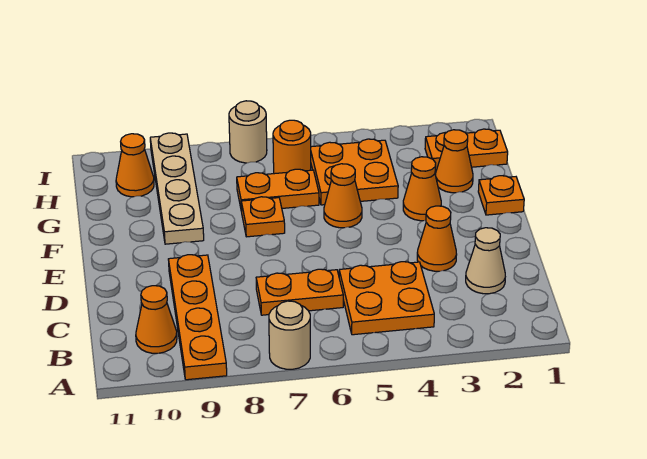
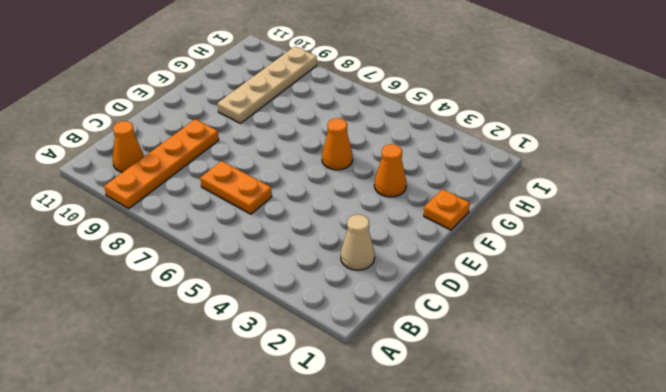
none -> tan 1x1 round brick [269,301,310,369]
none -> orange 2x2 plate [339,262,434,335]
none -> orange 1x1 cone [417,206,457,271]

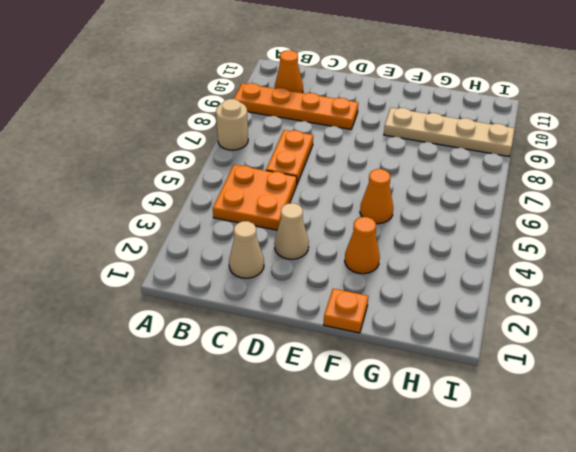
tan 1x1 cone [274,203,309,259] -> orange 1x1 cone [417,206,457,271]
none -> orange 1x1 plate [241,197,285,237]
none -> orange 1x1 cone [436,130,473,193]
none -> orange 2x2 plate [311,139,398,205]

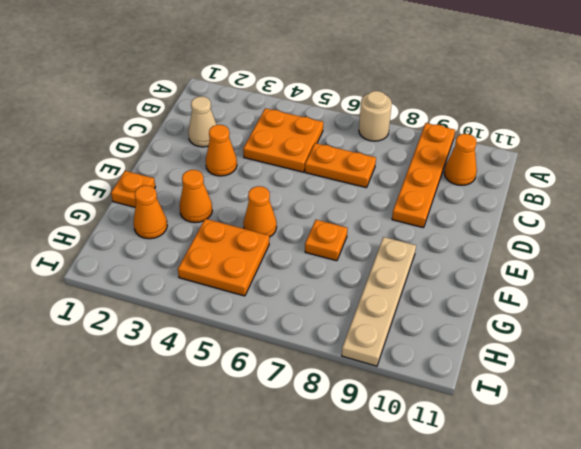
none -> orange 1x2 plate [237,169,319,212]
none -> orange 1x2 plate [425,129,508,170]
none -> orange 1x1 round brick [273,120,311,174]

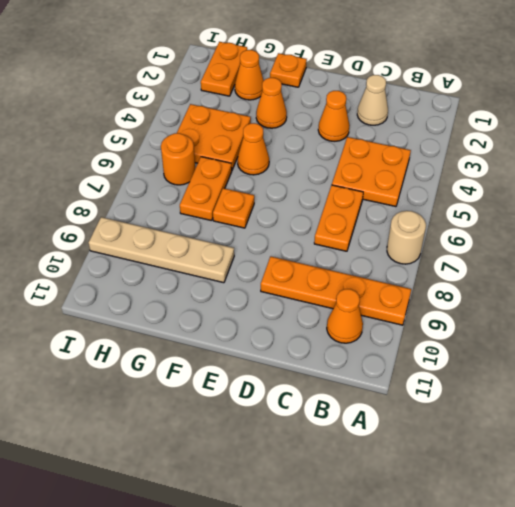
none -> orange 1x1 cone [116,134,154,197]
none -> tan 1x1 round brick [229,101,267,163]

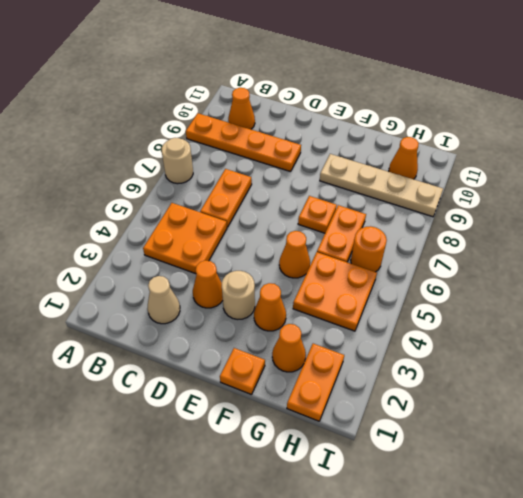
tan 1x1 round brick [222,271,255,319] -> tan 1x1 round brick moved to [229,101,267,163]

